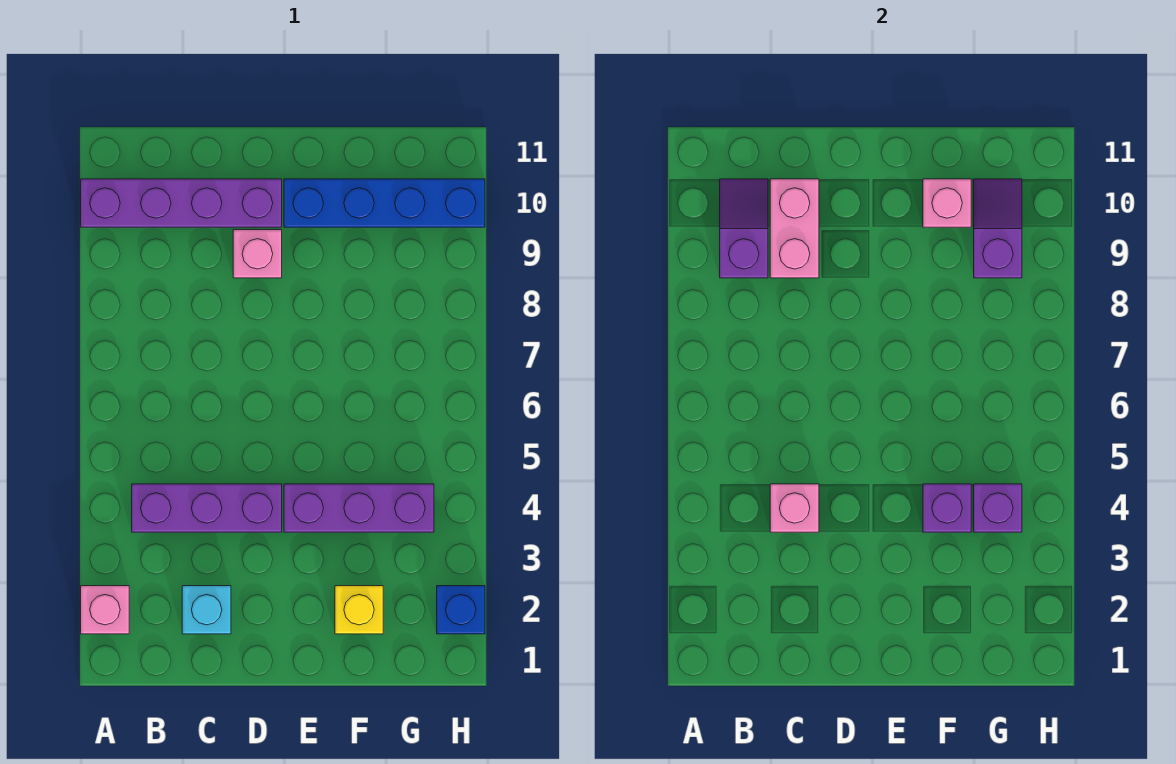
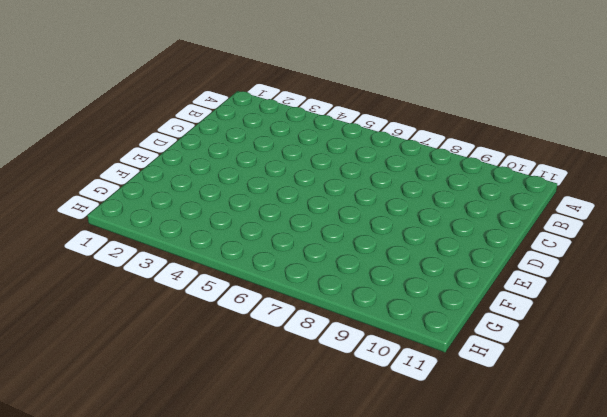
none -> pink 1x1 brick [81,586,129,634]
none -> purple 1x4 brick [81,179,282,227]
none -> purple 1x3 brick [132,484,282,532]

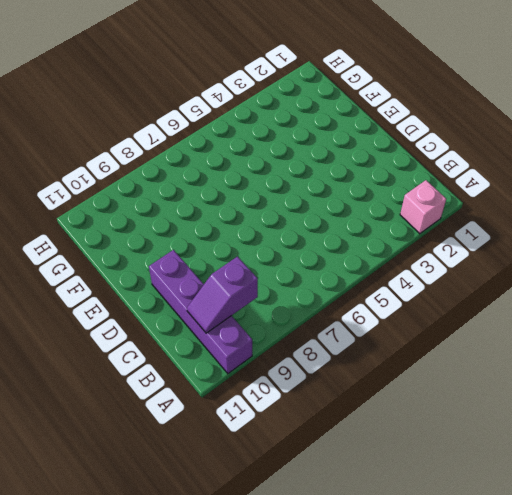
none -> purple 1x3 brick [132,484,282,532]
none -> cyan 1x1 brick [182,586,231,634]
none -> pink 1x1 brick [233,230,282,278]

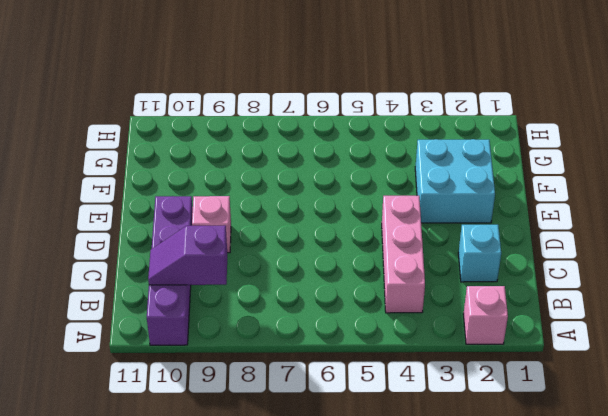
pink 1x3 brick [382,196,425,313] -> purple 1x3 brick [132,484,282,532]
cyan 2x2 brick [415,139,495,223] -> yellow 1x1 brick [335,586,383,634]
none -> purple 1x3 brick [284,484,434,532]
none -> blue 1x4 brick [284,179,485,227]
none -> blue 1x1 brick [437,586,485,634]

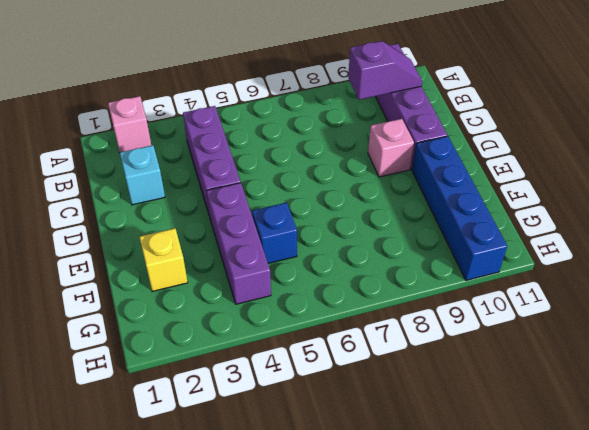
blue 1x1 brick [252,203,297,263] -> blue 1x1 brick moved to [437,586,485,634]
none -> pink 1x1 brick [770,484,819,532]
none -> pink 1x2 brick [770,179,819,278]
none -> purple 1x1 brick [923,484,971,532]

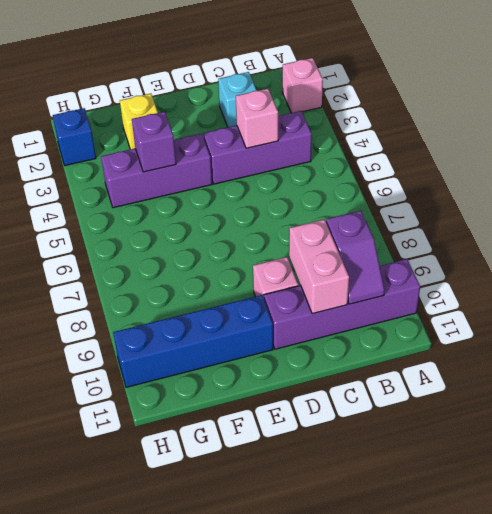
none -> pink 1x1 brick [923,179,971,227]
none -> purple 1x1 brick [974,484,1022,532]
none -> purple 1x2 slope [974,179,1022,278]

